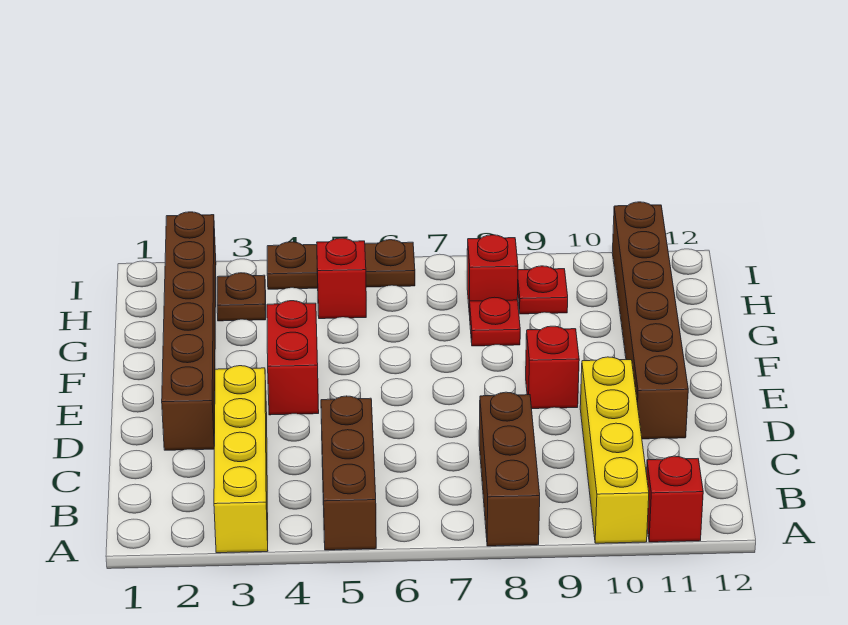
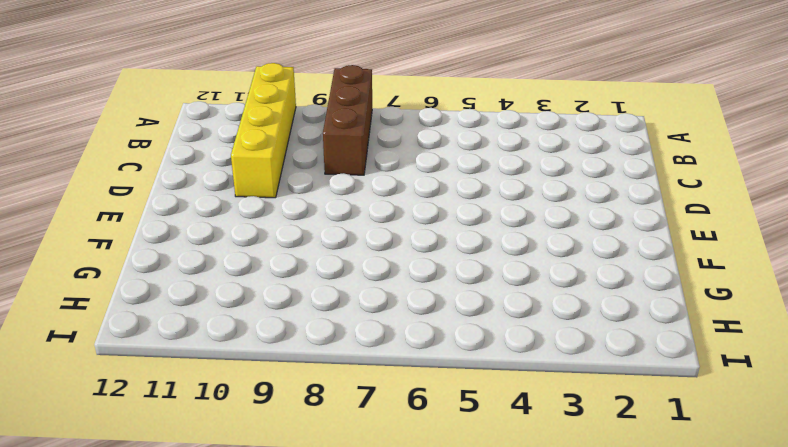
none -> yellow 1x4 brick [214,366,268,553]
none -> brown 1x3 brick [321,396,376,550]
none -> red 1x1 brick [646,456,703,542]

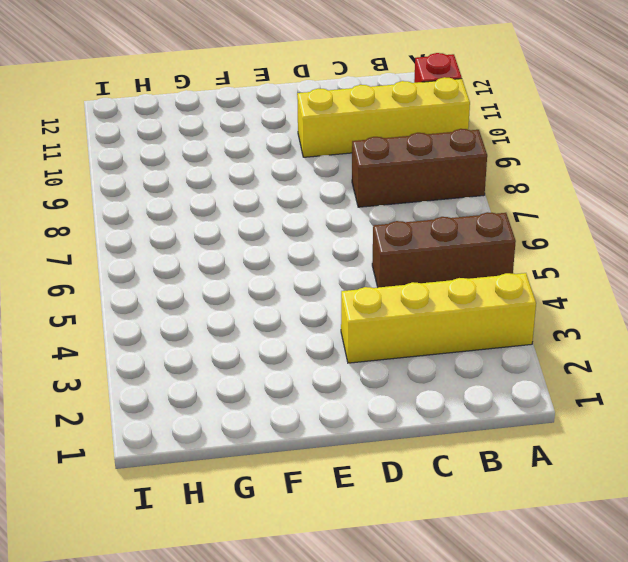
none -> brown 1x6 brick [162,212,216,450]
none -> brown 1x6 brick [612,202,688,439]
none -> red 1x2 brick [267,301,319,415]

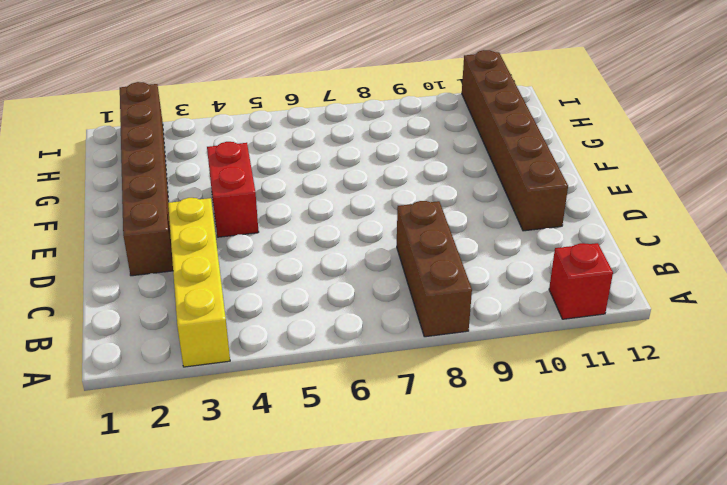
none -> brown 1x3 brick [321,396,376,550]
none -> yellow 1x4 brick [580,357,649,543]
none -> red 1x1 brick [526,326,579,409]

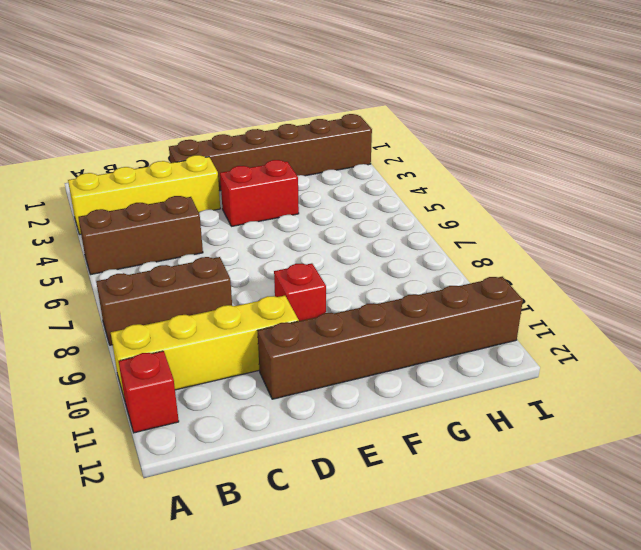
none -> red 1x1 plate [470,297,520,346]
none -> brown 1x1 plate [217,273,266,321]
none -> red 1x1 brick [317,238,366,319]

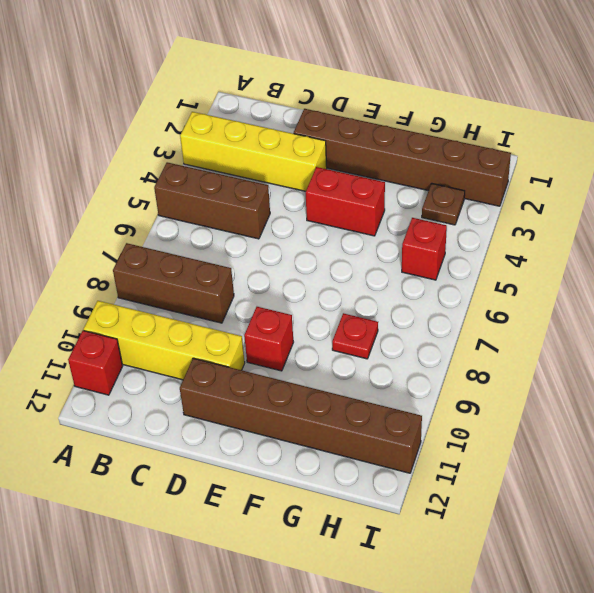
none -> red 1x1 brick [467,235,518,315]
none -> red 1x1 plate [518,266,568,314]
none -> brown 1x3 plate [267,240,415,289]

